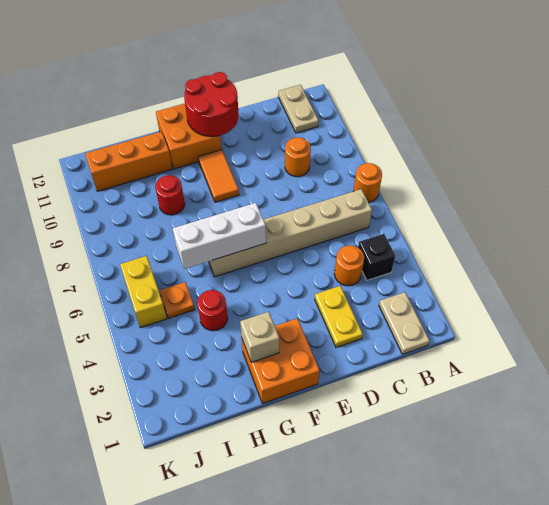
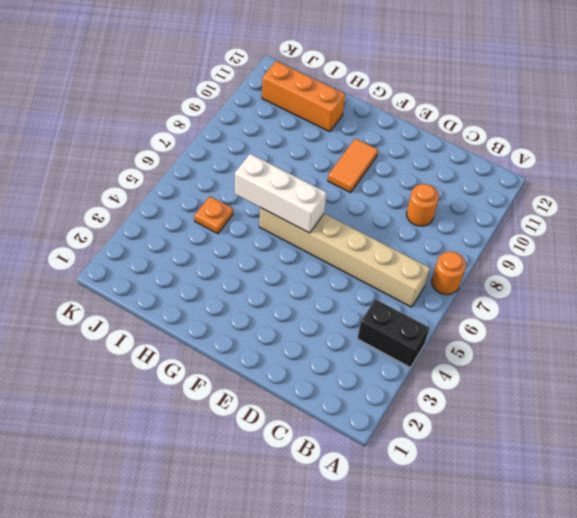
black 1x2 brick [357,299,429,368] -> black 1x1 brick [358,234,395,280]
none -> tan 1x2 plate [379,292,430,354]
none -> tan 1x2 plate [278,85,319,133]
none -> orange 1x1 round brick [334,245,364,286]

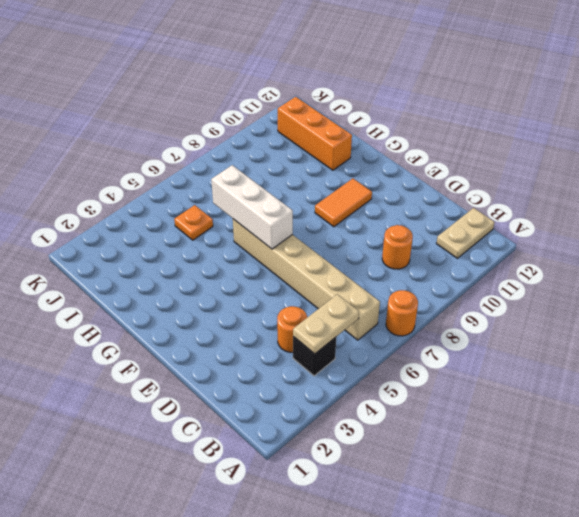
tan 1x2 plate [293,294,359,354] -> tan 1x2 plate moved to [379,292,430,354]
none -> yellow 1x2 plate [315,286,363,347]
none -> orange 2x2 brick [242,318,320,403]
none -> orange 2x2 brick [156,103,222,169]

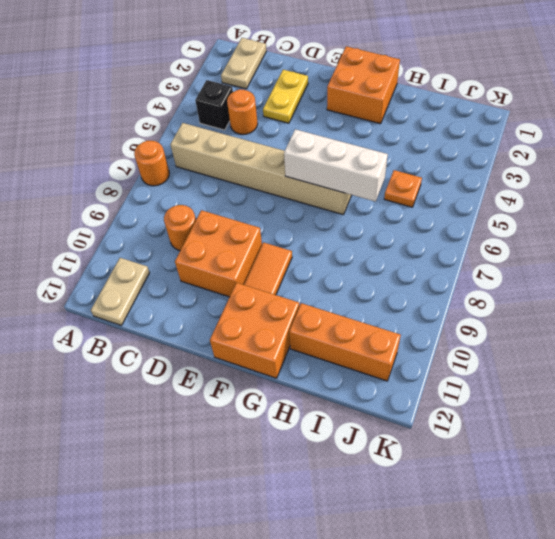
orange 2x2 brick [175,210,262,297] -> none
none -> red 1x1 round brick [197,290,228,331]
none -> red 1x1 round brick [155,175,185,215]
none -> yellow 1x2 brick [120,256,167,328]

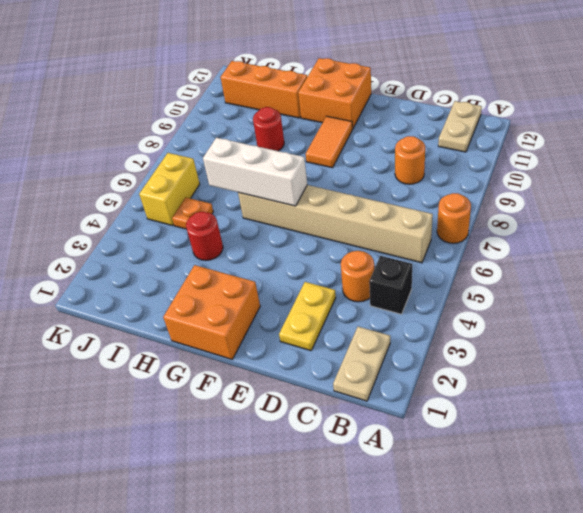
none -> red 2x2 round brick [184,72,239,137]
none -> tan 1x1 brick [240,312,279,362]

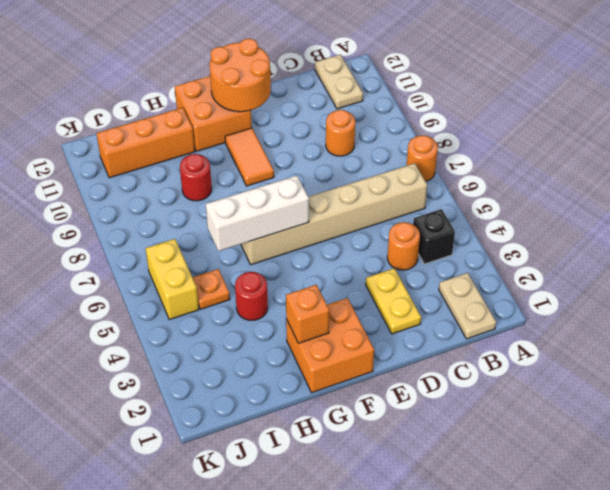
orange 2x2 round brick [210,39,271,112] -> red 2x2 round brick [184,72,239,137]
orange 1x1 brick [286,285,329,343] -> tan 1x1 brick [240,312,279,362]

